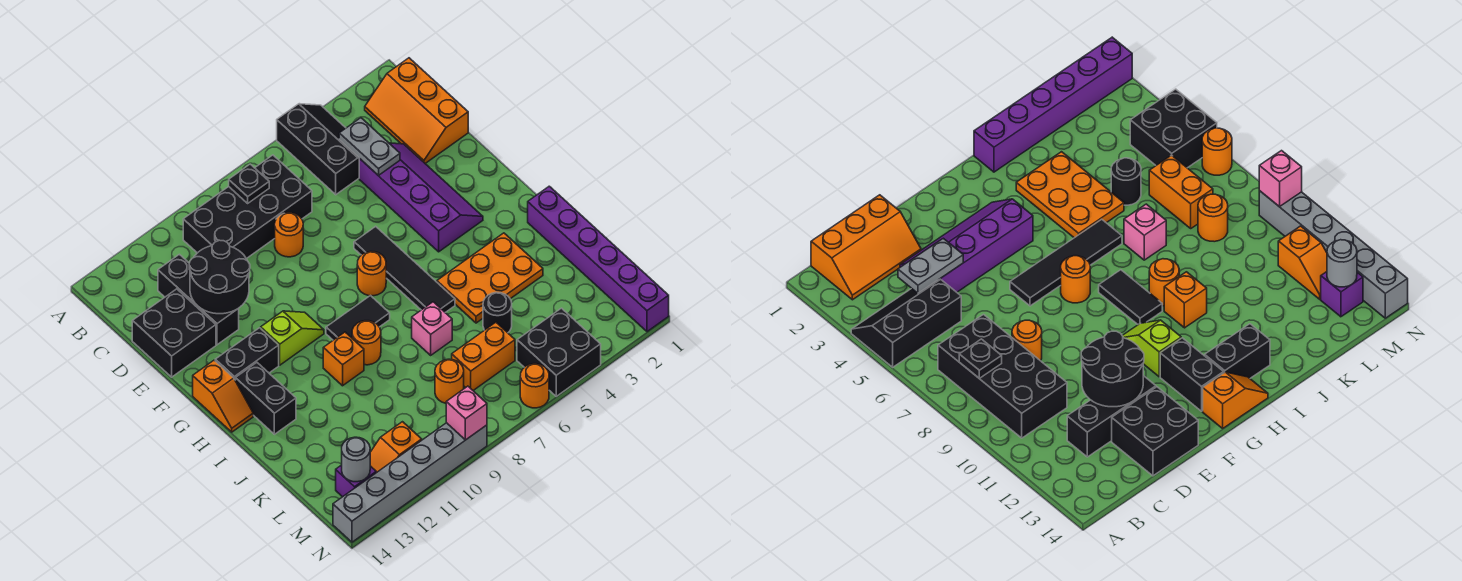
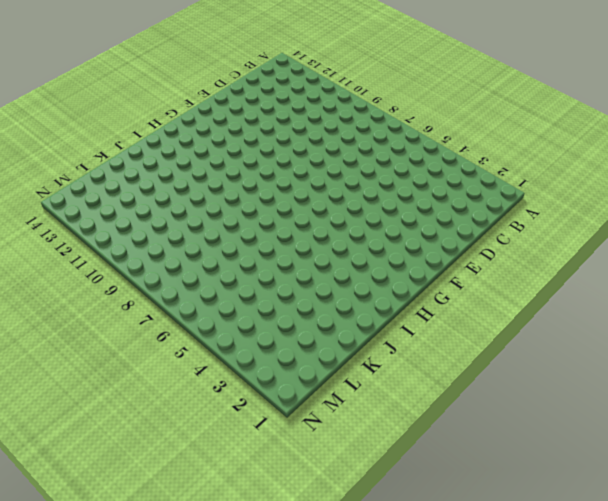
none -> black 2x3 slope [277,104,359,195]
none -> orange 2x3 slope [365,58,468,163]
none -> black 2x4 brick [183,155,312,259]
none -> black 1x3 brick [158,254,239,345]

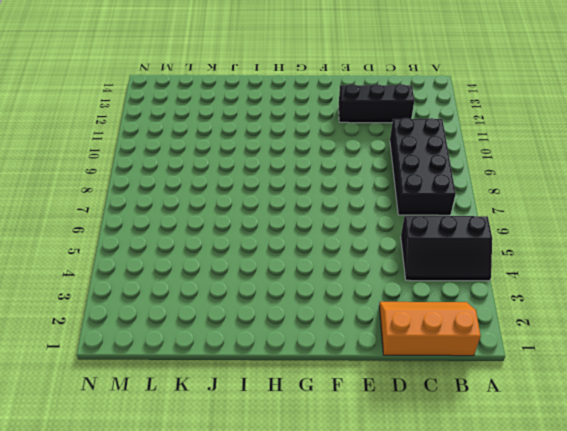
none -> purple 2x4 slope [359,143,483,252]
none -> orange 1x1 round brick [275,213,303,257]
none -> black 2x2 brick [132,289,216,377]
none -> black 1x4 tile [354,226,455,312]

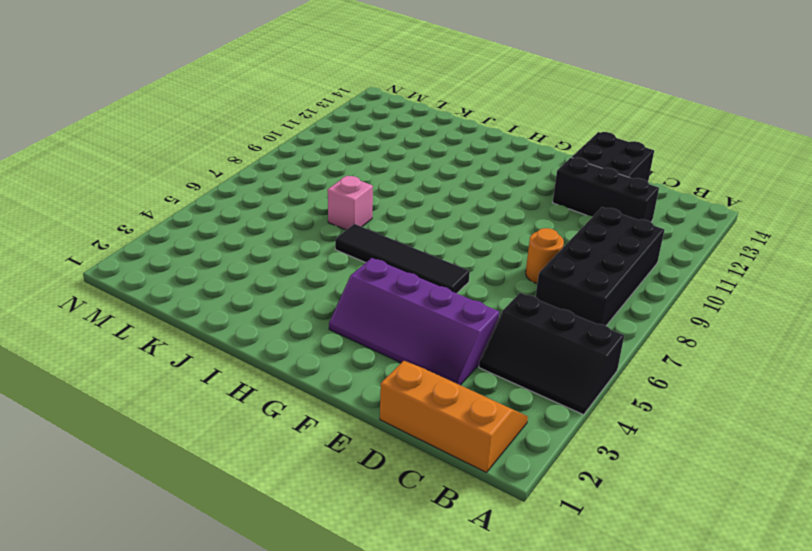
none -> orange 1x1 round brick [357,251,386,296]
none -> lime 1x2 slope [261,311,324,365]
none -> black 1x2 brick [215,328,279,379]
none -> orange 1x2 slope [193,360,253,432]

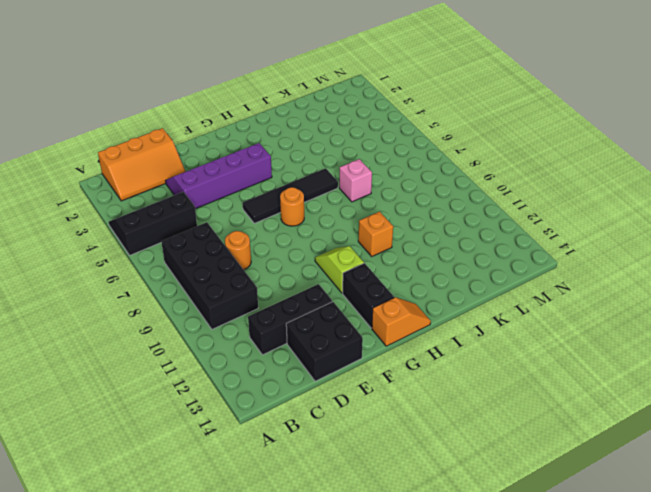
none -> black 1x2 tile [326,296,390,340]
none -> black 1x2 brick [235,362,296,434]
none -> purple 1x6 brick [528,186,669,332]
none -> orange 2x3 plate [437,233,543,323]

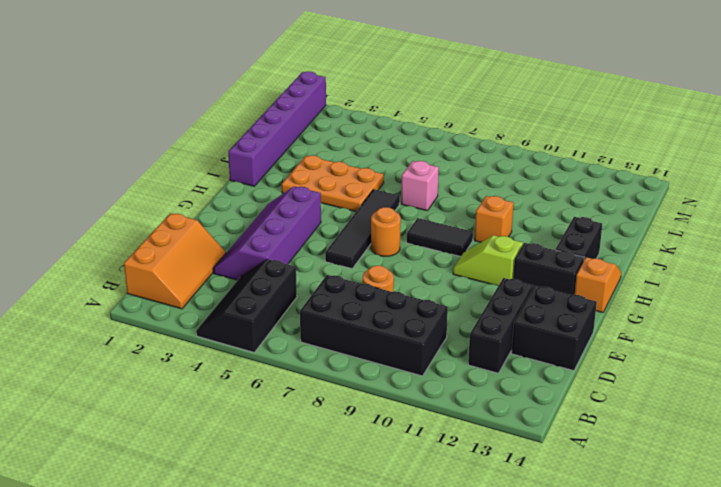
none -> orange 1x1 round brick [352,321,381,365]
none -> black 1x1 round brick [483,292,512,333]
none -> orange 1x2 brick [452,322,515,390]
none -> orange 1x1 round brick [435,359,464,403]

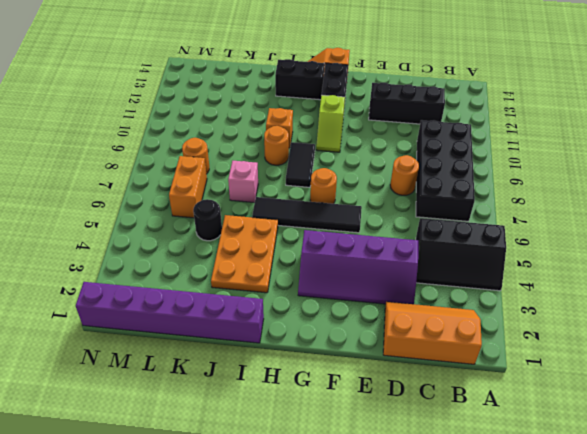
none -> black 2x2 brick [132,289,216,377]
none -> black 2x2 brick [517,308,601,396]
none -> orange 1x2 slope [370,422,422,473]
none -> purple 1x1 brick [336,465,376,497]

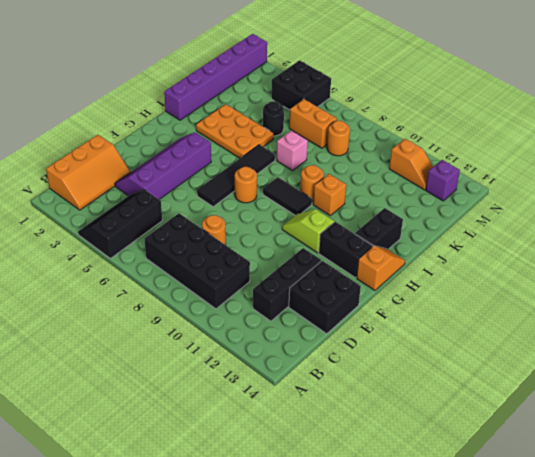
none -> orange 1x1 round brick [520,364,549,408]
none -> grey 1x6 brick [333,423,487,542]
none -> black 1x1 plate [229,164,269,203]
none -> grey 1x2 plate [339,118,400,175]

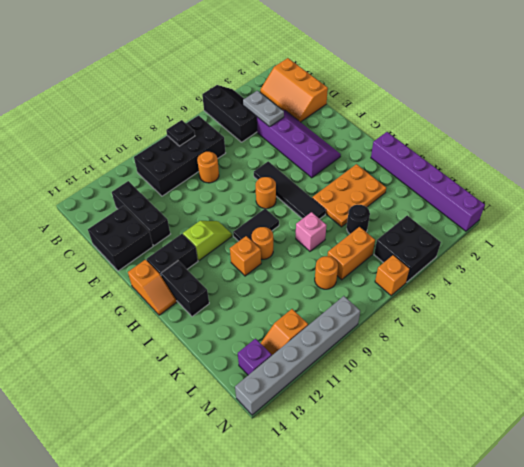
orange 1x1 brick [375,255,410,296] -> orange 1x1 round brick [520,364,549,408]
none -> black 2x2 round brick [189,240,250,314]
none -> grey 1x1 round brick [342,437,370,482]
none -> pink 1x1 brick [446,386,487,440]

